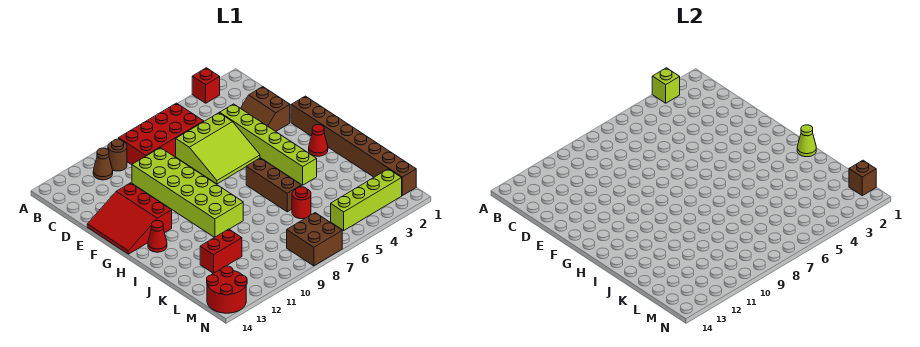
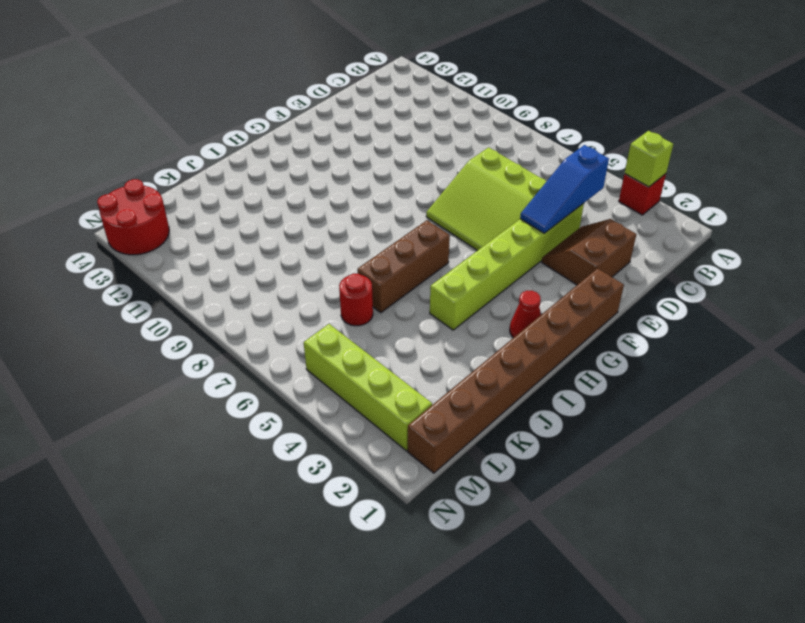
blue 1x3 slope [520,145,609,233] -> none
none -> red 2x4 brick [119,103,204,165]
none -> brown 1x1 round brick [108,139,127,171]
none -> brown 1x1 cone [93,148,113,180]

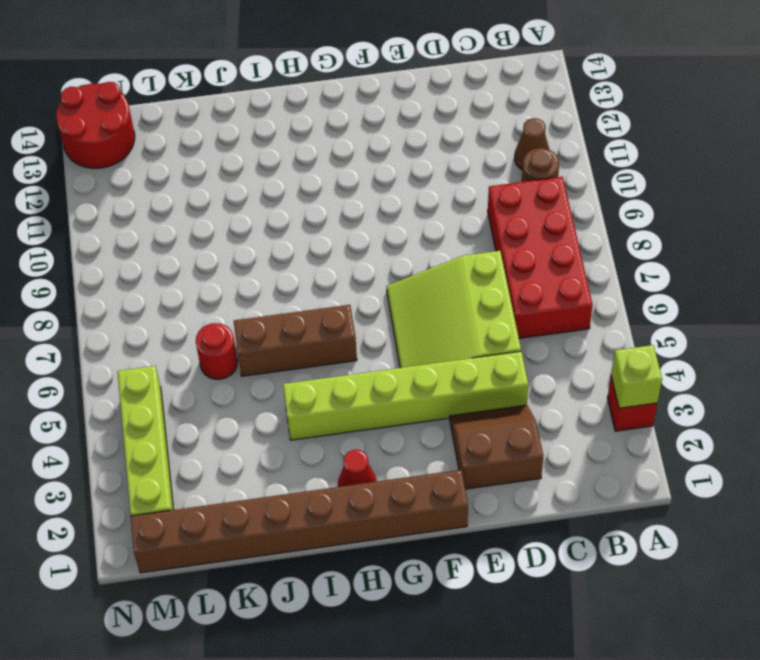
none -> lime 2x6 brick [132,148,243,238]
none -> red 3x3 slope [87,183,172,254]
none -> red 1x1 cone [148,221,167,252]

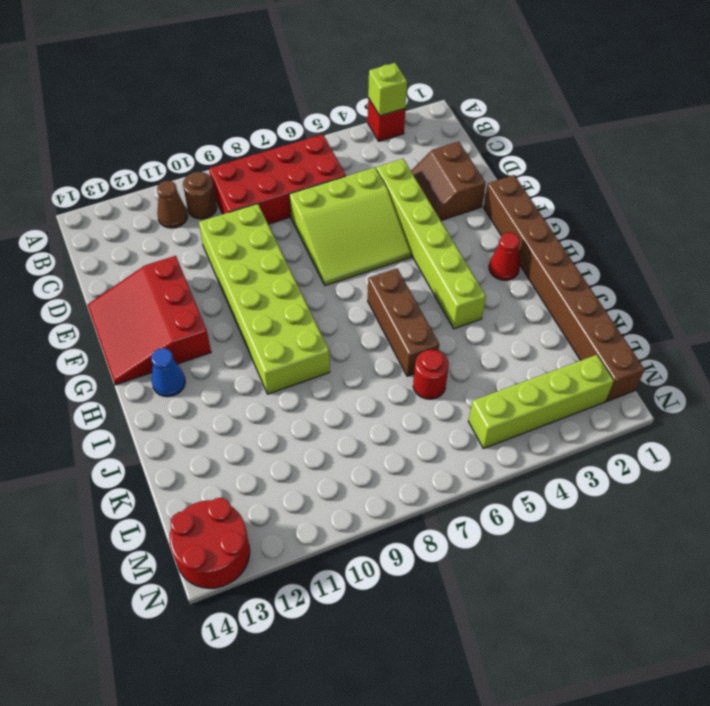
blue 1x1 cone [151,348,185,397] -> red 1x1 cone [148,221,167,252]
none -> red 1x2 brick [200,229,242,273]
none -> brown 2x2 brick [287,213,342,266]
none -> lime 1x1 cone [797,125,816,157]

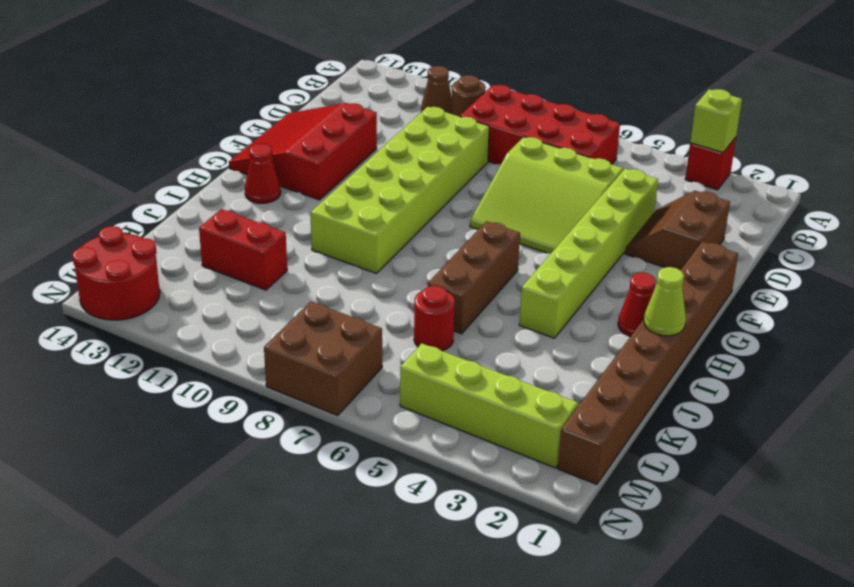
none -> brown 1x1 brick [849,160,876,196]

